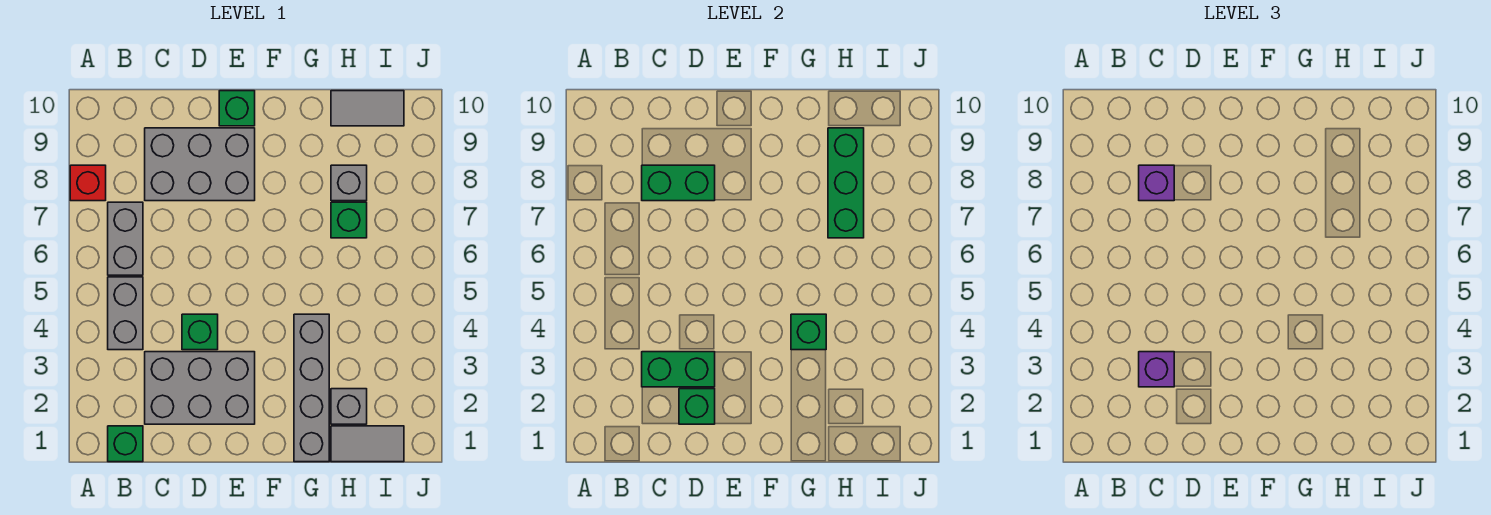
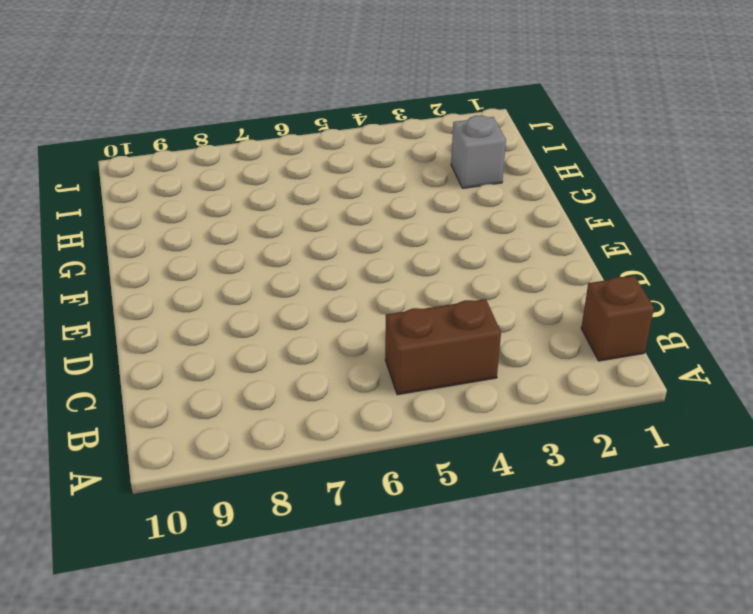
brown 1x1 brick [581,276,654,361] -> green 1x1 brick [108,426,143,462]
brown 1x2 brick [385,299,501,395] -> grey 1x2 brick [108,277,143,350]
none -> red 1x1 brick [70,165,106,201]
none -> grey 1x2 brick [108,202,143,275]
none -> grey 2x3 brick [145,352,255,424]

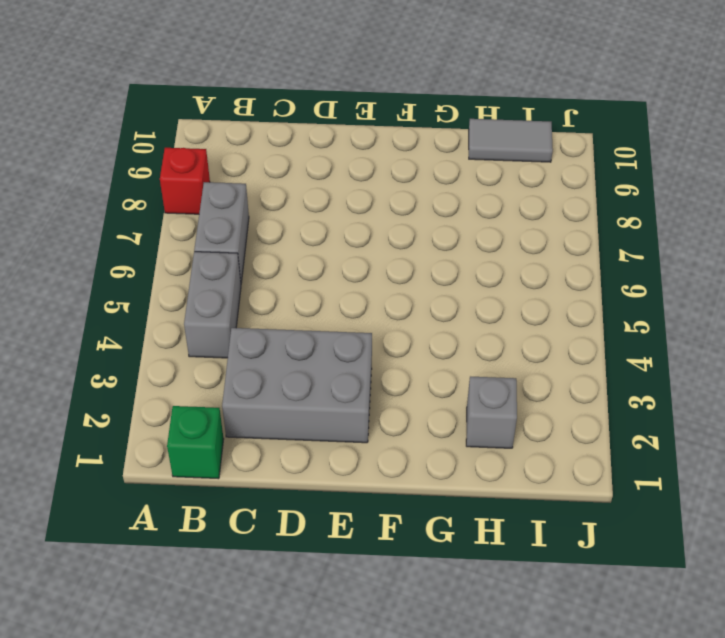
none -> grey 2x3 brick [145,128,255,201]
none -> green 1x1 brick [182,314,218,350]
none -> green 1x1 brick [219,91,255,126]

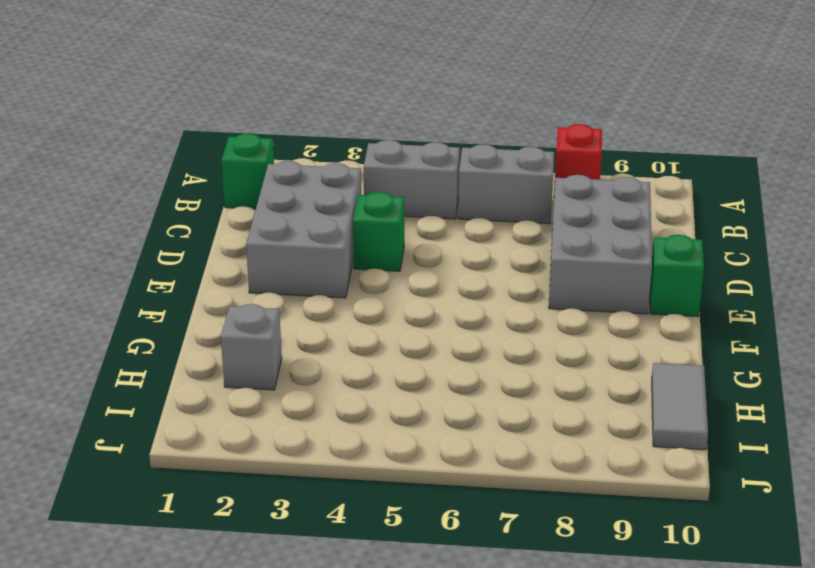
none -> grey 1x4 brick [294,314,329,462]
none -> grey 1x2 tile [331,426,404,462]
none -> green 1x1 brick [331,202,367,238]

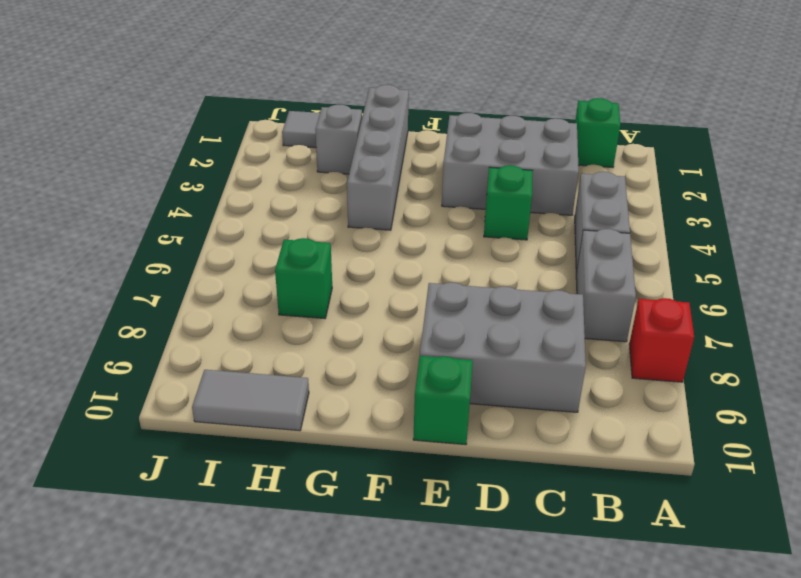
none -> grey 1x1 brick [331,165,367,201]
none -> green 1x2 brick [642,352,715,387]
none -> green 1x2 brick [642,165,715,201]

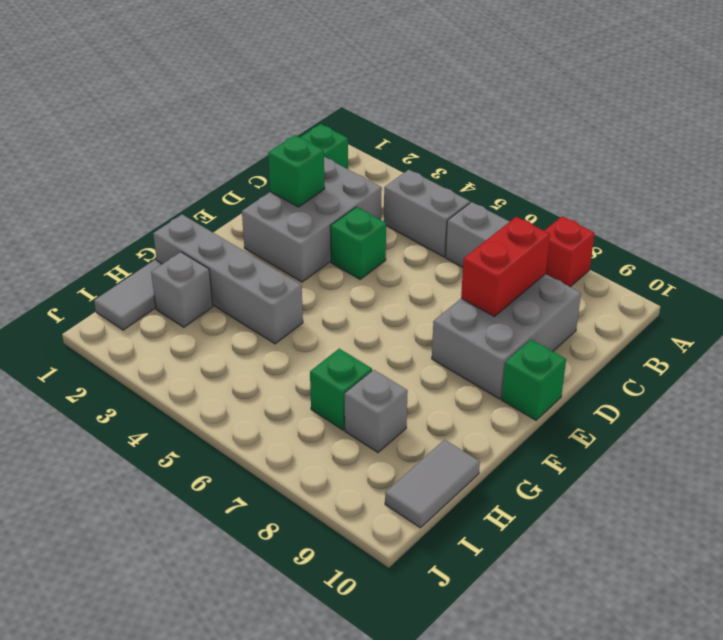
red 1x2 brick [461,217,550,316] -> green 1x2 brick [642,165,715,201]
none -> green 1x2 brick [642,352,715,387]
none -> green 1x1 brick [791,314,826,350]
none -> green 1x3 brick [828,128,864,238]

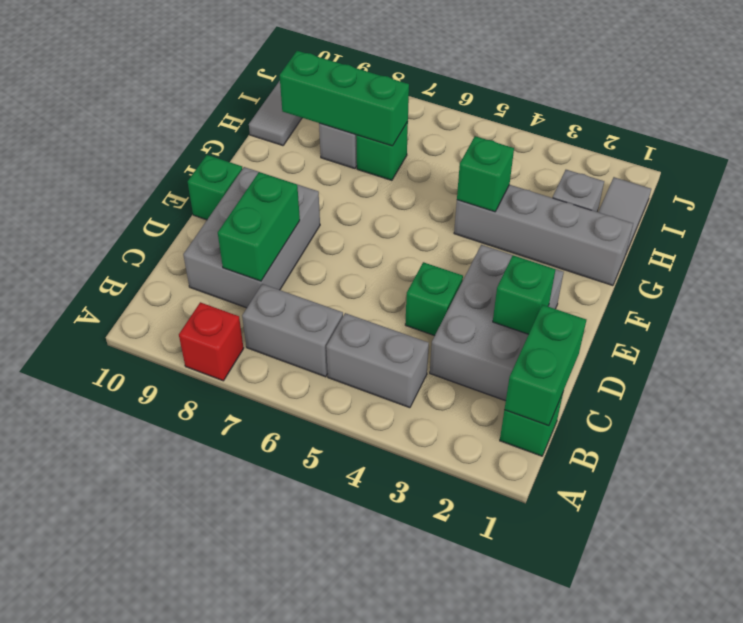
green 1x2 brick [504,305,586,426] -> green 1x2 brick moved to [642,352,715,387]
none -> purple 1x1 brick [1139,352,1174,387]
none -> purple 1x1 brick [1139,165,1174,201]

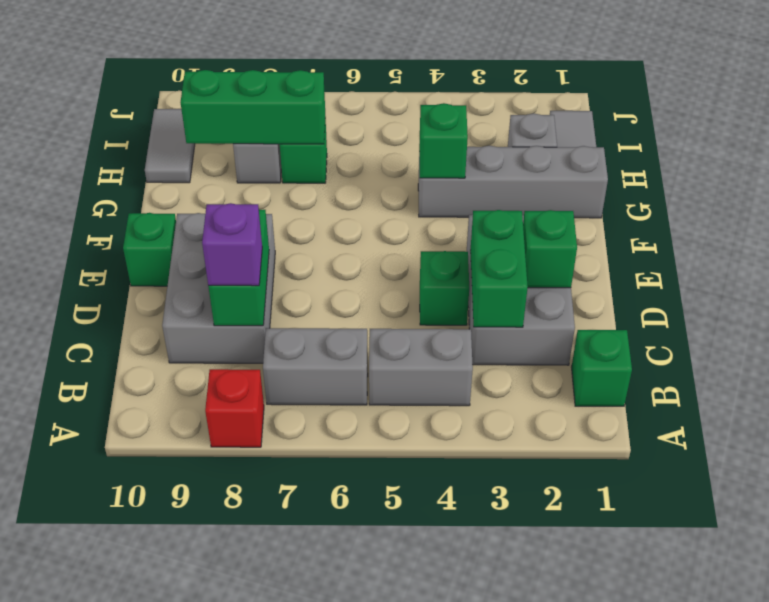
none -> purple 1x1 brick [1139,352,1174,387]

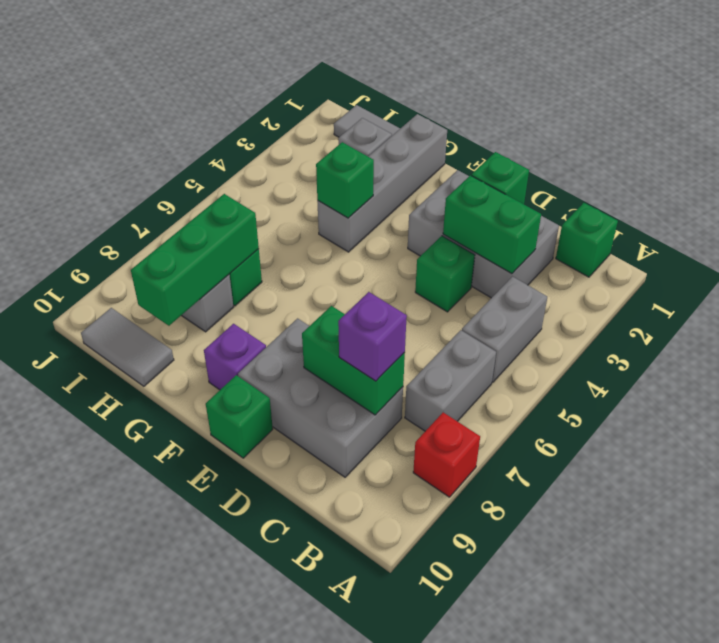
purple 1x1 brick [204,324,266,390] -> purple 1x1 brick moved to [1139,352,1174,387]

